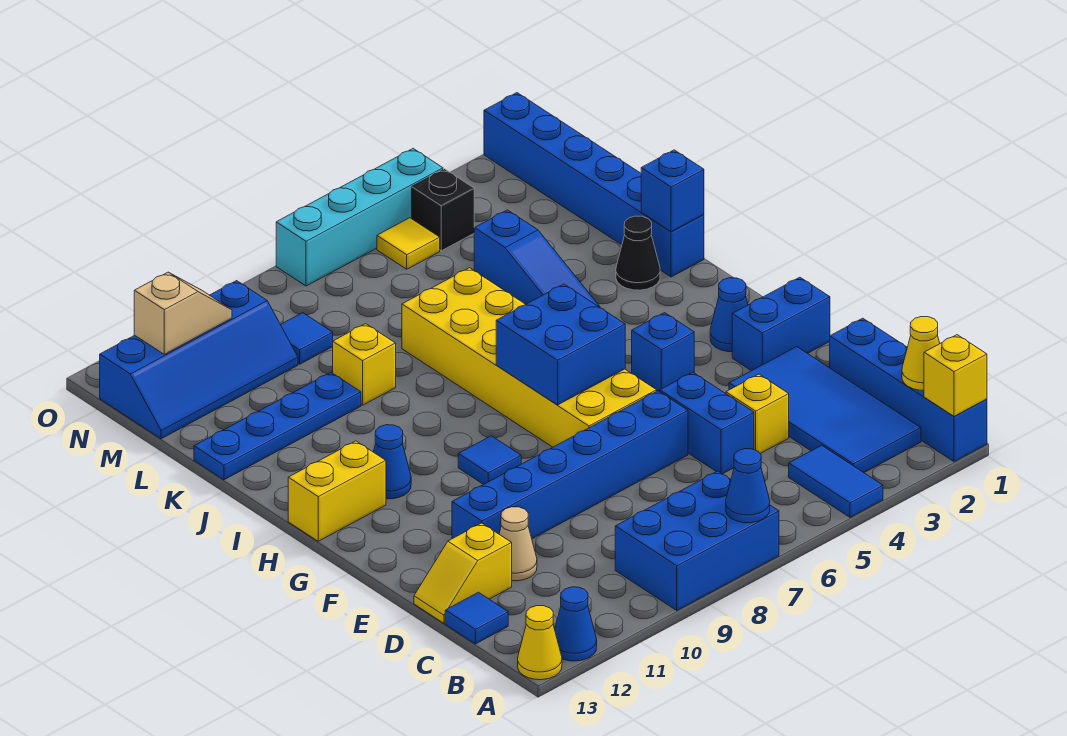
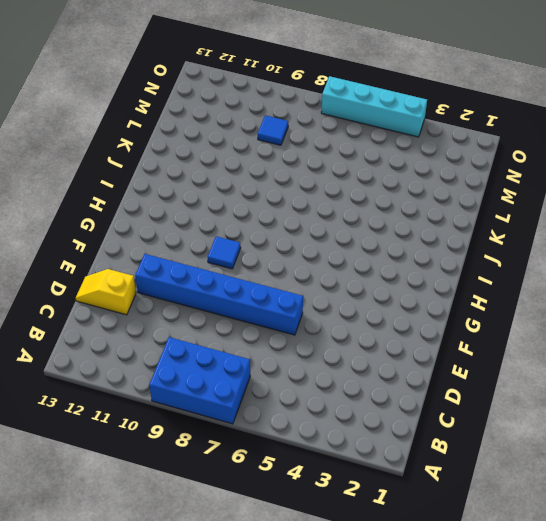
none -> blue 1x4 brick [830,318,987,462]
none -> blue 1x2 tile [789,445,883,517]
none -> blue 1x1 cone [555,587,597,661]
none -> yellow 1x1 cone [518,606,562,680]

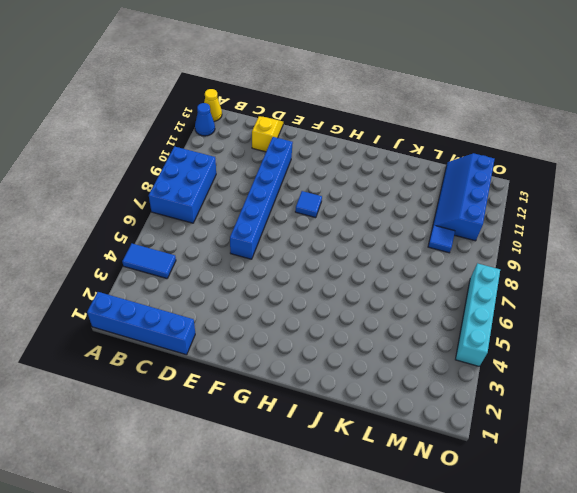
none -> blue 2x4 tile [729,347,921,473]
none -> blue 1x1 tile [445,592,508,644]
none -> yellow 1x1 brick [726,374,789,454]
none -> blue 1x2 brick [660,372,754,474]

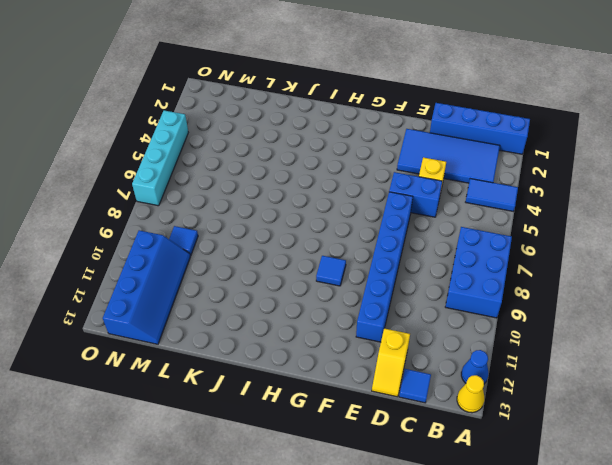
none -> tan 1x1 cone [499,507,537,581]
none -> blue 1x2 brick [732,277,830,371]
none -> yellow 2x6 brick [402,268,657,447]
none -> blue 1x1 cone [710,278,748,352]

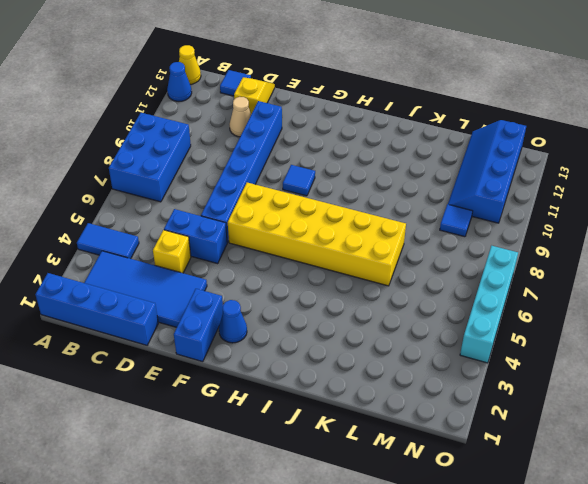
none -> blue 1x1 brick [632,313,694,392]
none -> blue 1x1 cone [374,425,411,499]
none -> yellow 1x2 brick [288,441,386,541]
none -> blue 1x6 brick [484,93,704,277]

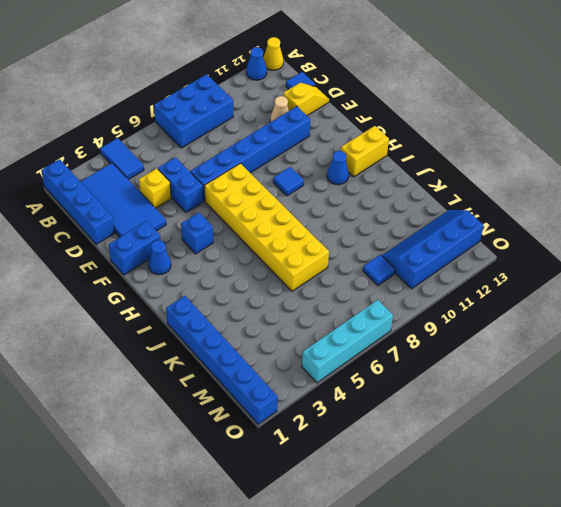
none -> black 1x1 cone [616,216,660,290]
none -> blue 1x3 slope [474,210,600,307]
none -> yellow 1x1 brick [333,324,396,405]
none -> blue 1x4 plate [194,372,361,480]

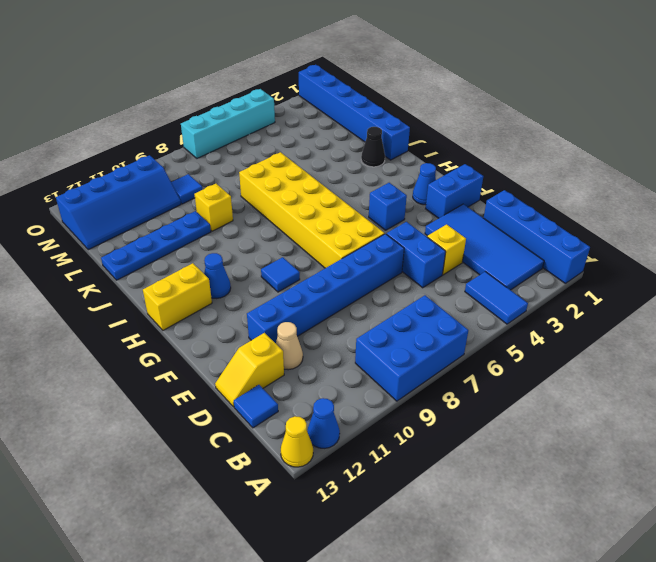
none -> blue 1x3 slope [474,210,600,307]
none -> black 1x1 brick [412,169,474,251]
none -> yellow 1x1 tile [377,218,440,269]
none -> yellow 1x1 brick [924,335,987,416]

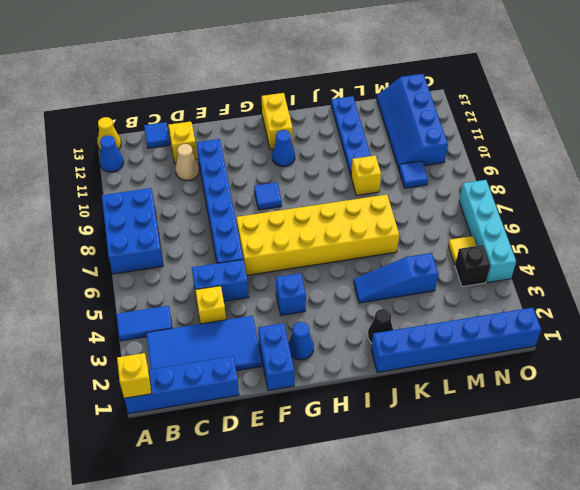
none -> blue 1x1 cone [726,449,770,523]
none -> yellow 1x1 cone [902,317,940,390]
none -> blue 2x2 brick [496,284,625,405]
none -> blue 1x1 brick [641,150,704,232]

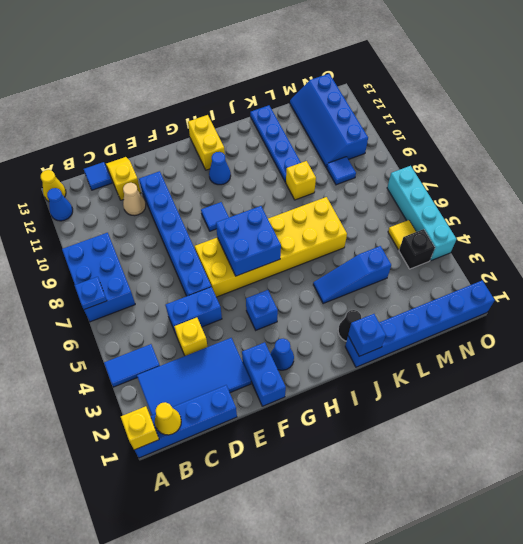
blue 1x1 plate [75,277,107,309] -> blue 1x1 cone [726,449,770,523]
none -> tan 1x2 slope [134,272,232,354]

